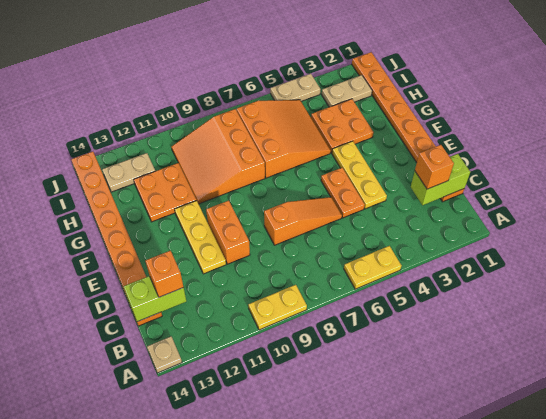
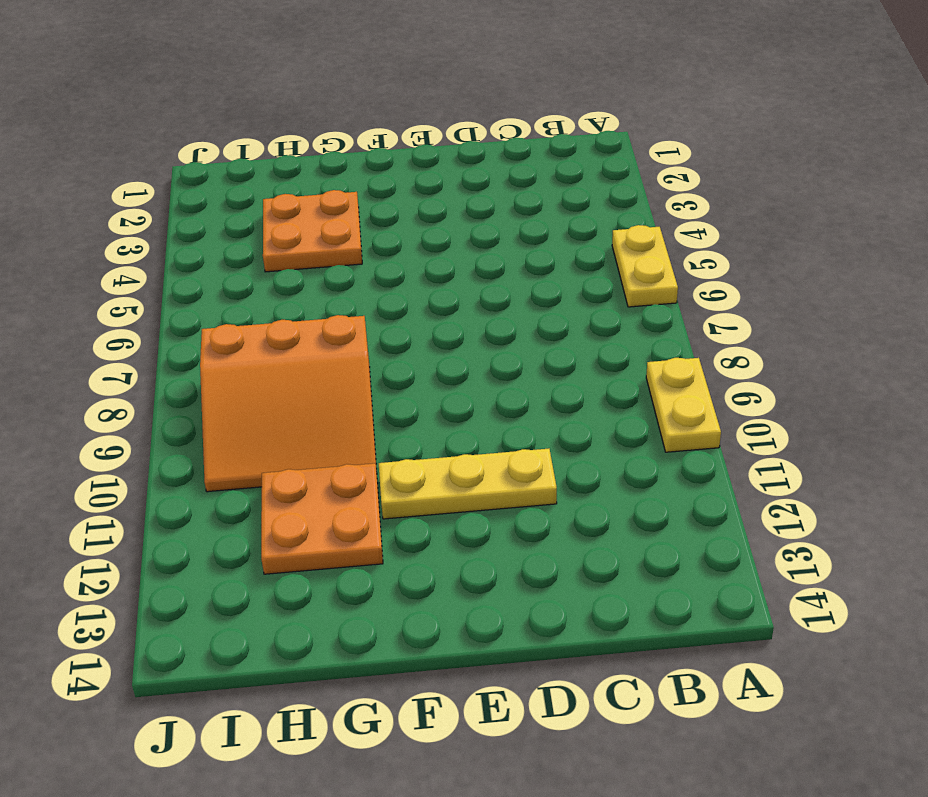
none -> tan 1x1 plate [147,336,182,373]
none -> orange 1x8 plate [352,52,464,202]
none -> orange 1x8 plate [71,152,162,326]

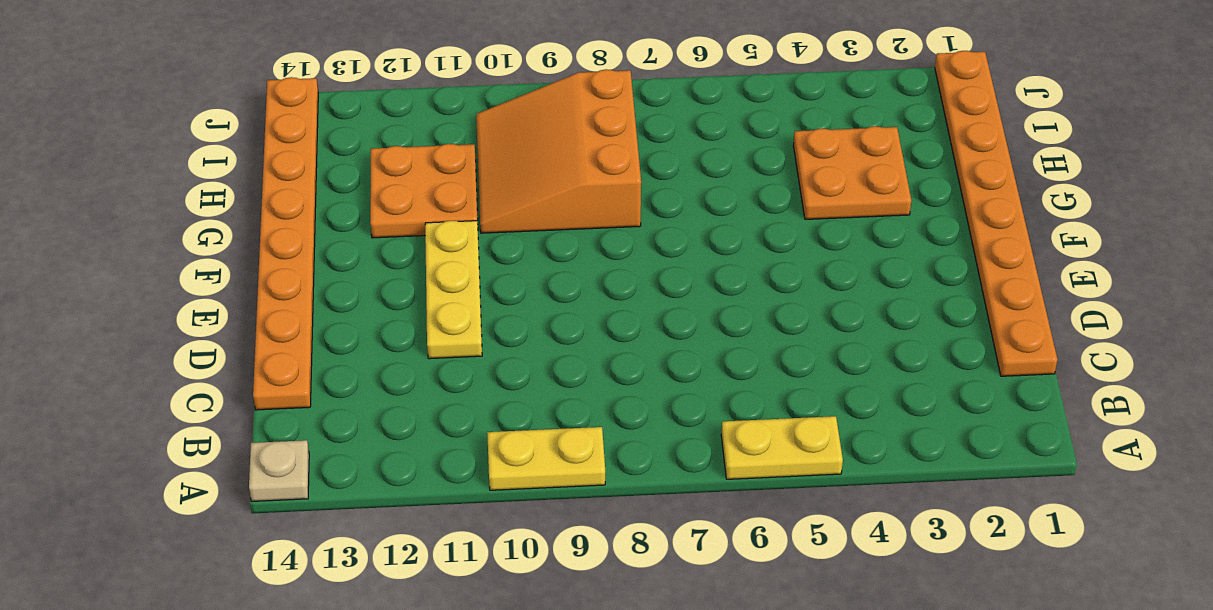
none -> yellow 1x3 plate [332,141,387,209]
none -> orange 1x2 plate [321,168,365,218]
none -> orange 1x3 slope [264,197,342,245]

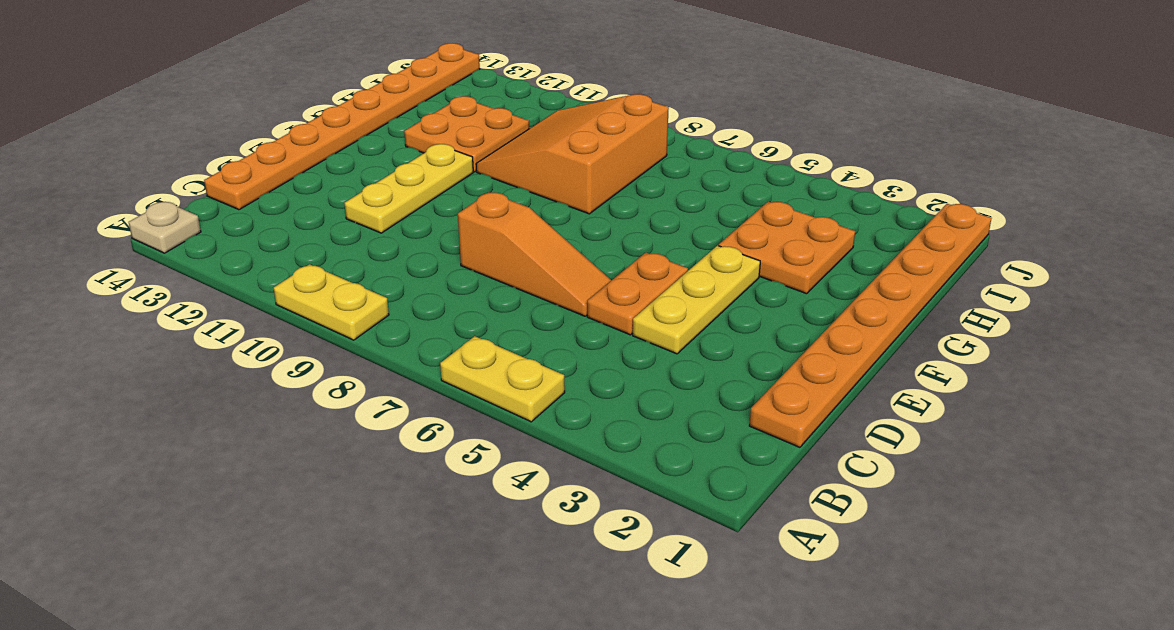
none -> orange 1x2 brick [206,201,250,264]
none -> orange 3x3 slope [237,100,331,178]
none -> tan 1x2 plate [322,75,372,107]

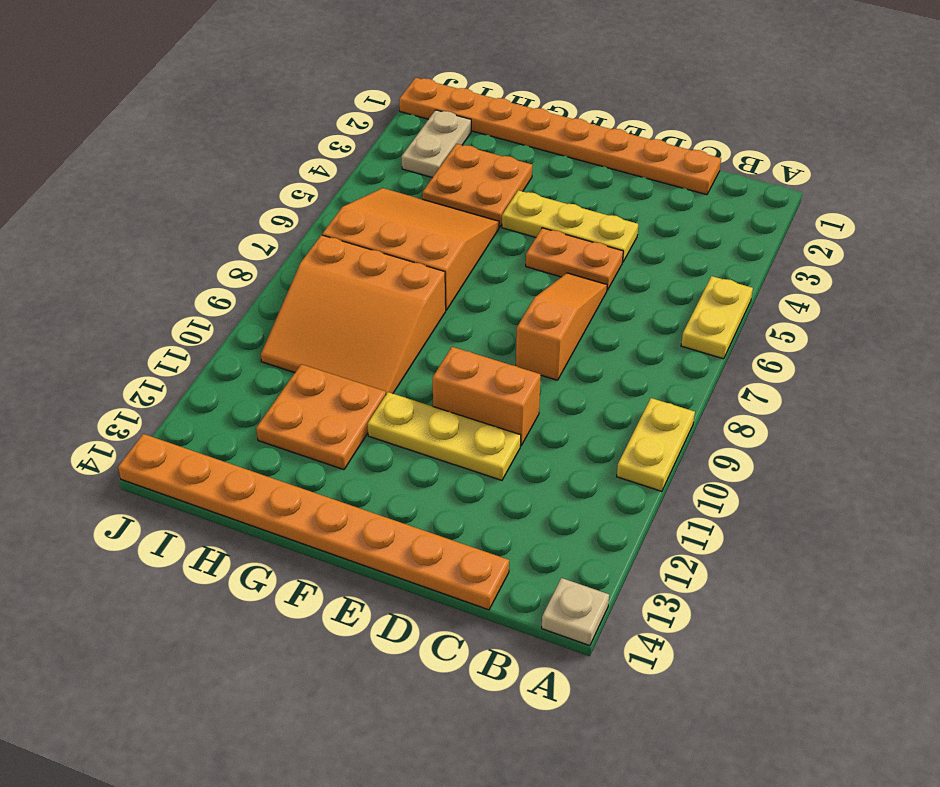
none -> tan 1x2 plate [102,153,155,192]
none -> tan 1x2 plate [270,74,321,101]
none -> lime 1x2 brick [411,154,470,205]

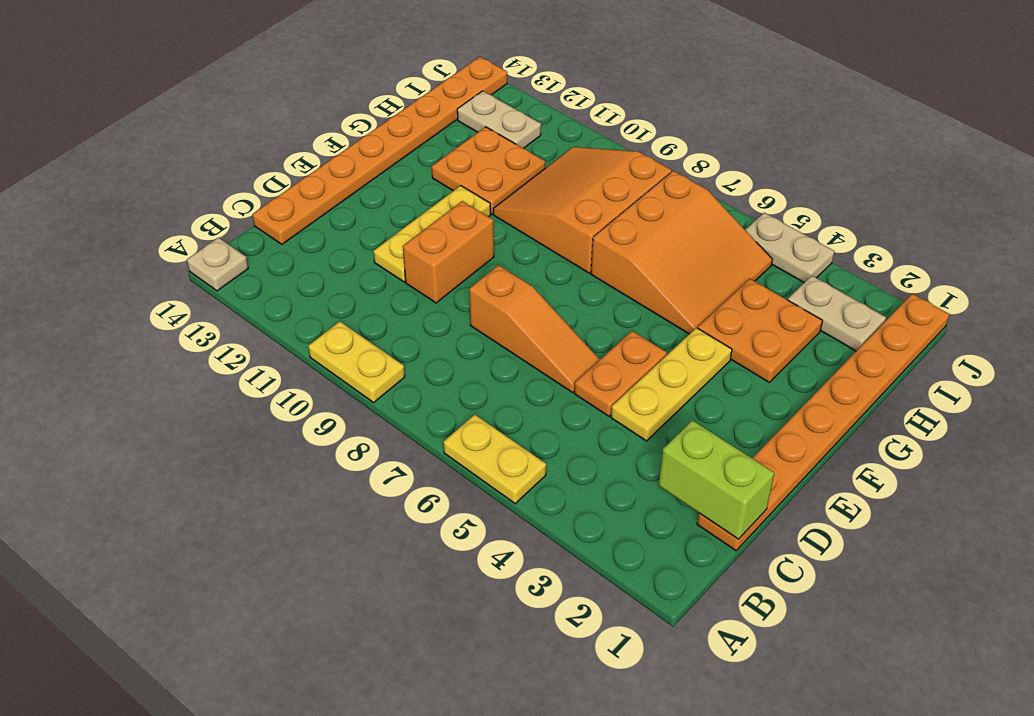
none -> lime 1x2 brick [124,276,186,322]
none -> orange 1x1 brick [415,145,454,189]
none -> orange 1x1 brick [145,251,183,297]

